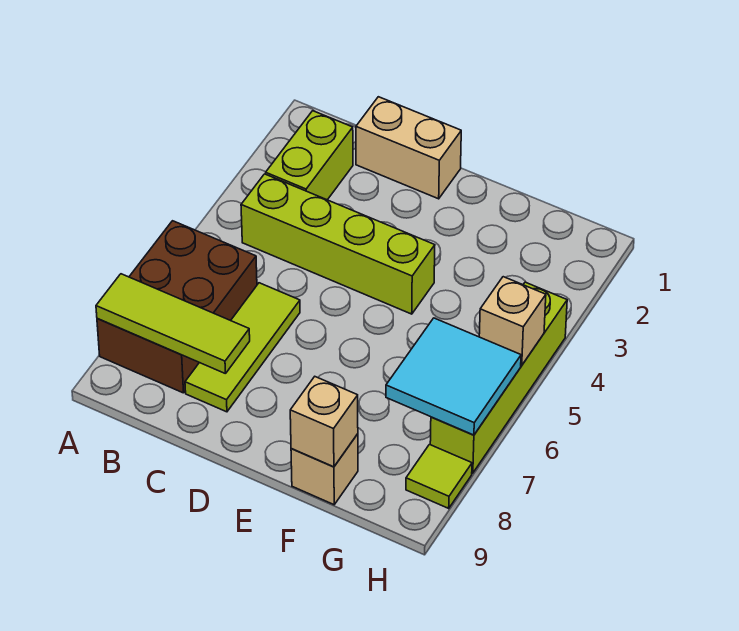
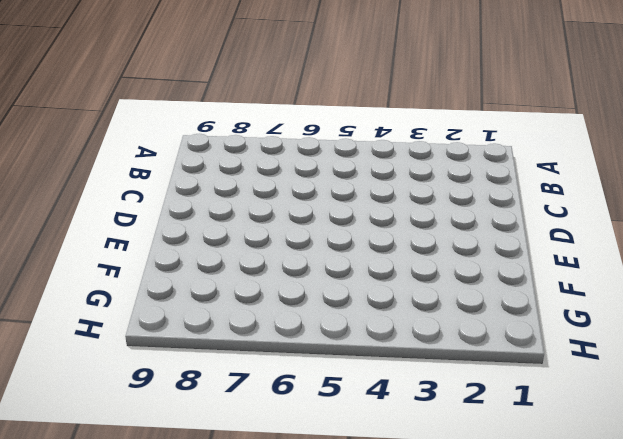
none -> brown 2x3 brick [97,221,257,393]
none -> lime 1x2 brick [266,111,353,200]
none -> lime 1x4 brick [241,174,435,314]

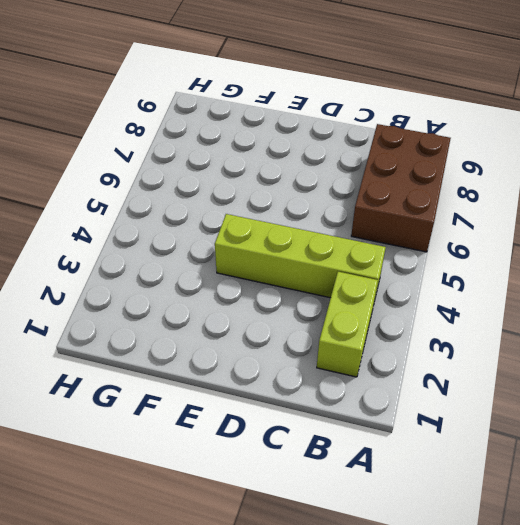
none -> tan 1x2 brick [356,97,461,199]
none -> lime 1x3 tile [185,283,300,412]
none -> tan 1x1 brick [291,434,358,505]

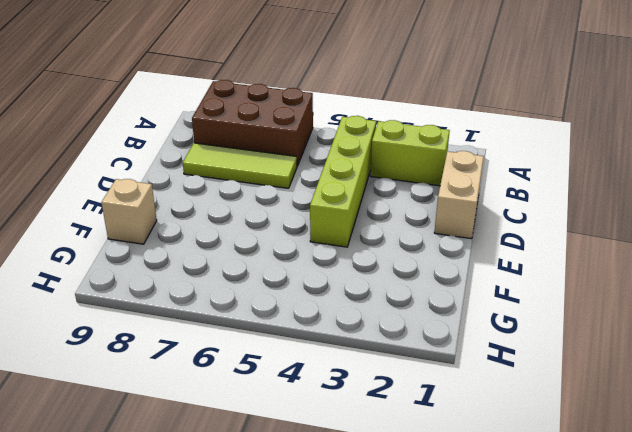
none -> lime 1x4 brick [430,282,567,473]
none -> lime 1x1 tile [406,445,472,508]
none -> lime 1x3 tile [96,274,250,374]

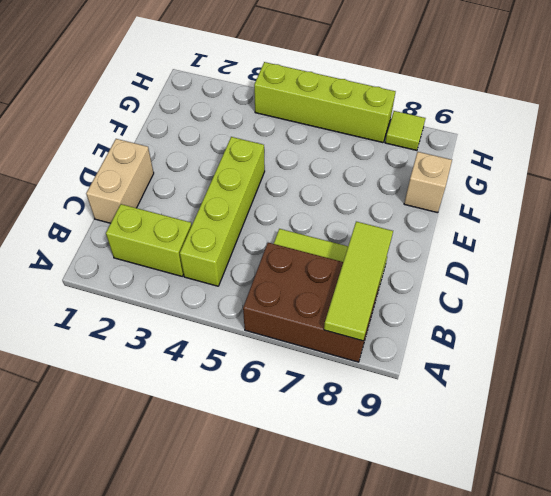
none -> tan 1x1 brick [290,377,358,467]
none -> cyan 2x2 tile [386,318,521,435]
none -> tan 1x1 brick [479,277,546,365]

